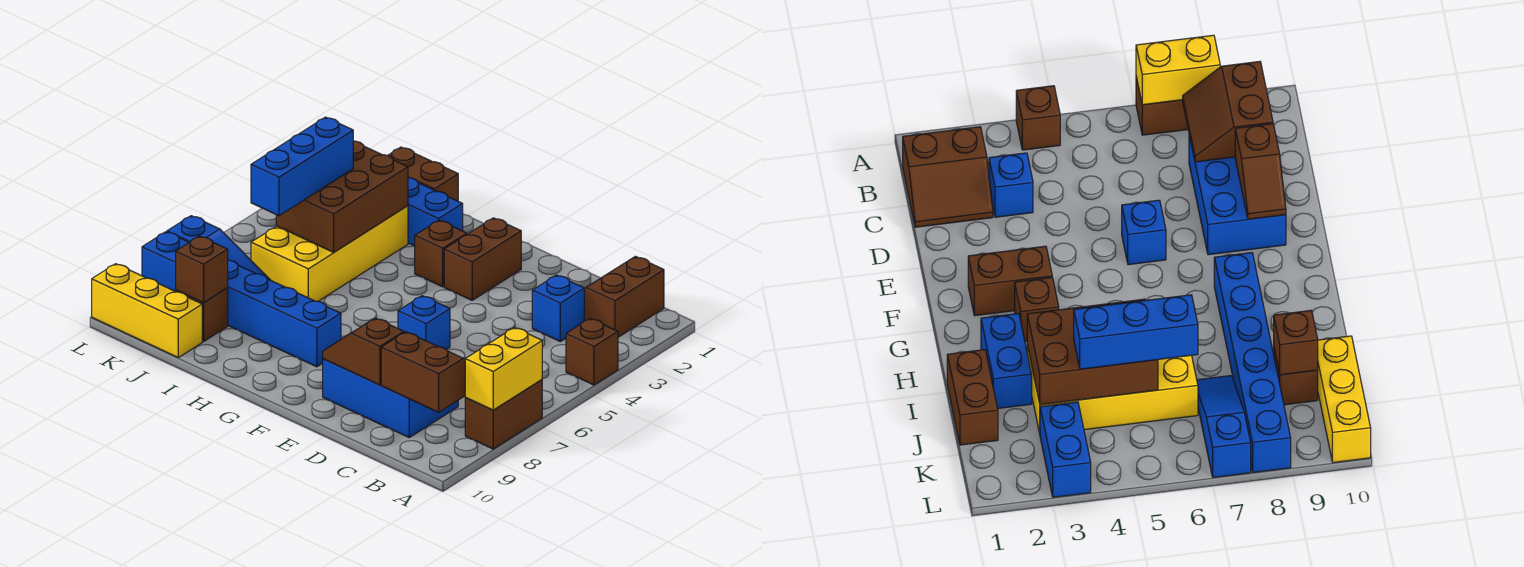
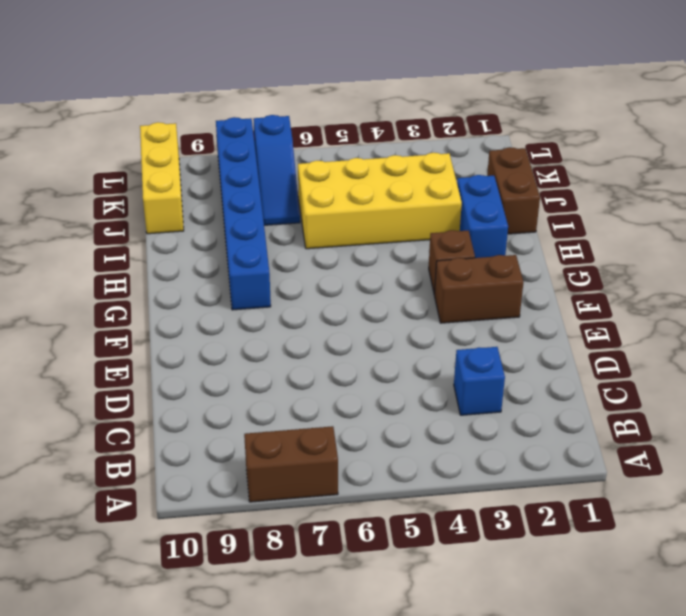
none -> brown 1x1 brick [566,319,618,385]
none -> brown 2x2 slope [584,256,664,337]
none -> blue 2x3 brick [323,359,458,437]

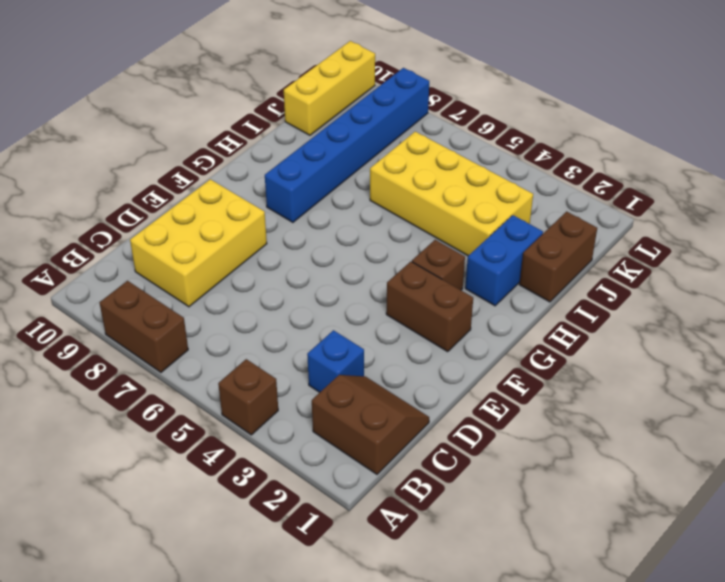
yellow 2x3 brick [130,179,267,307] -> blue 2x3 brick [323,359,458,437]
none -> blue 1x1 brick [398,296,450,349]
none -> blue 1x3 slope [167,216,270,280]
none -> brown 1x1 brick [176,288,228,342]

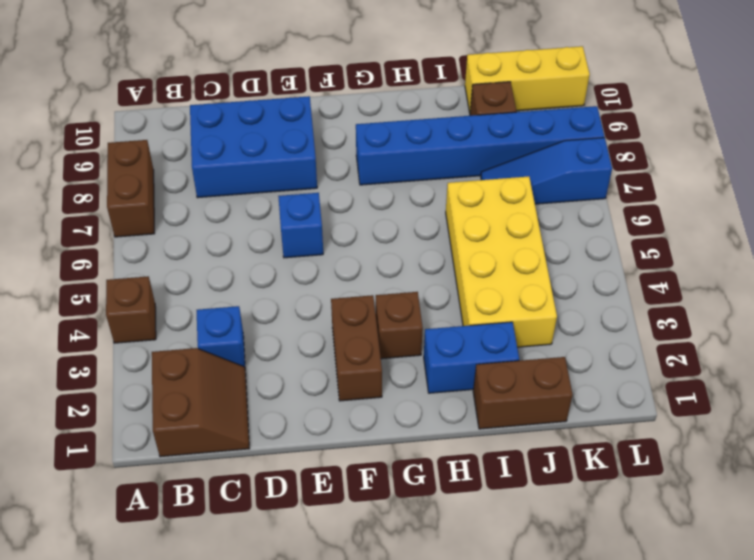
none -> blue 1x2 brick [1040,402,1091,497]
none -> yellow 1x2 brick [465,328,542,410]
none -> brown 2x2 slope [381,332,465,412]

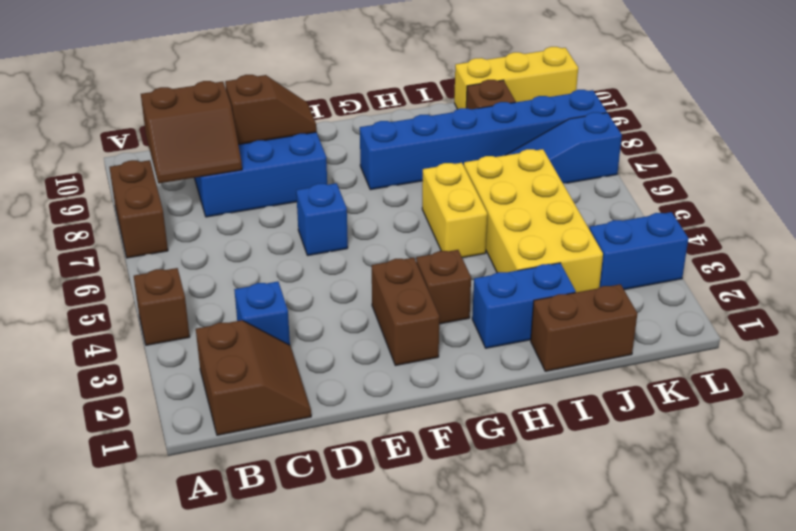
yellow 1x2 brick [422,163,487,258] -> yellow 1x2 brick moved to [465,328,542,410]
none -> brown 2x3 brick [276,141,408,252]
none -> brown 1x1 brick [176,236,228,303]
none -> blue 1x3 brick [251,117,353,216]

